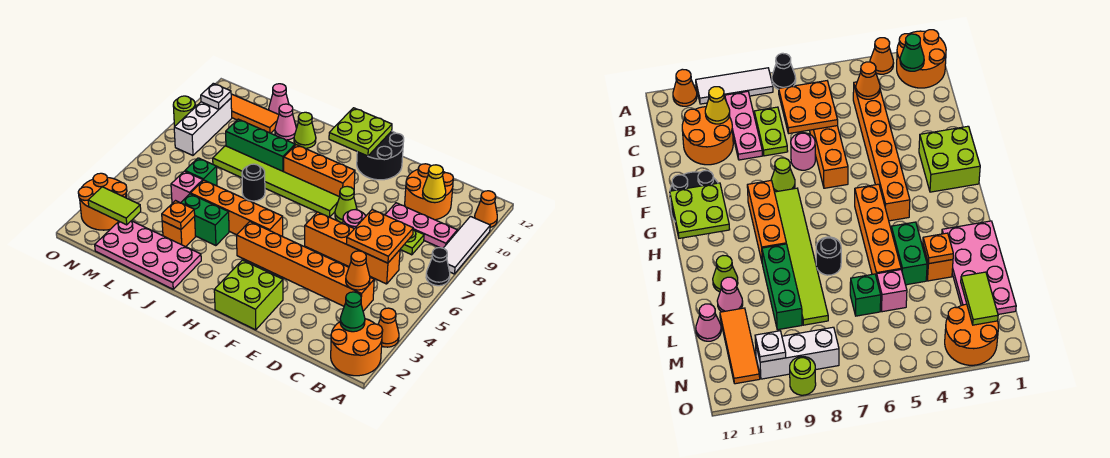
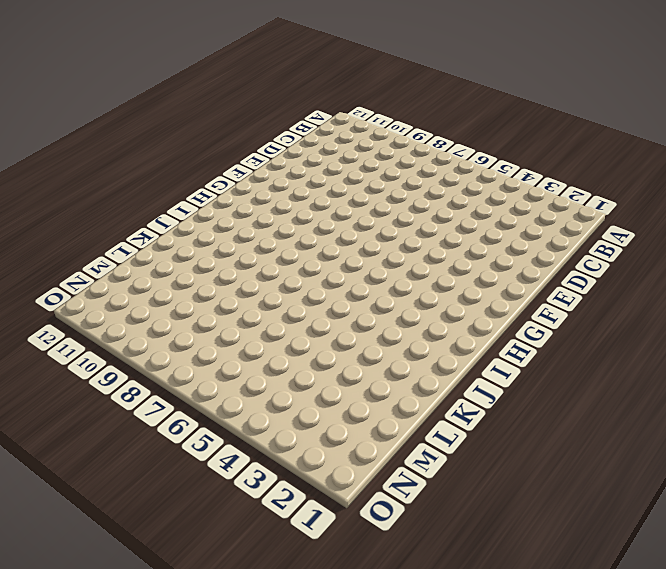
none -> orange 2x2 round brick [331,319,383,376]
none -> orange 1x1 cone [378,308,399,347]
none -> black 1x1 cone [426,248,450,286]
none -> white 1x3 tile [444,216,490,274]

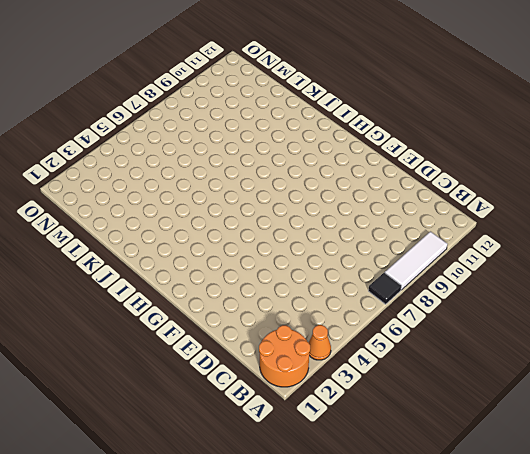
black 1x1 tile [368,273,401,304] -> black 1x1 cone [426,248,450,286]
none -> orange 1x1 cone [475,191,497,228]
none -> pink 1x3 plate [385,203,457,248]
none -> orange 1x6 brick [237,222,374,311]
none -> orange 1x4 brick [305,212,400,284]

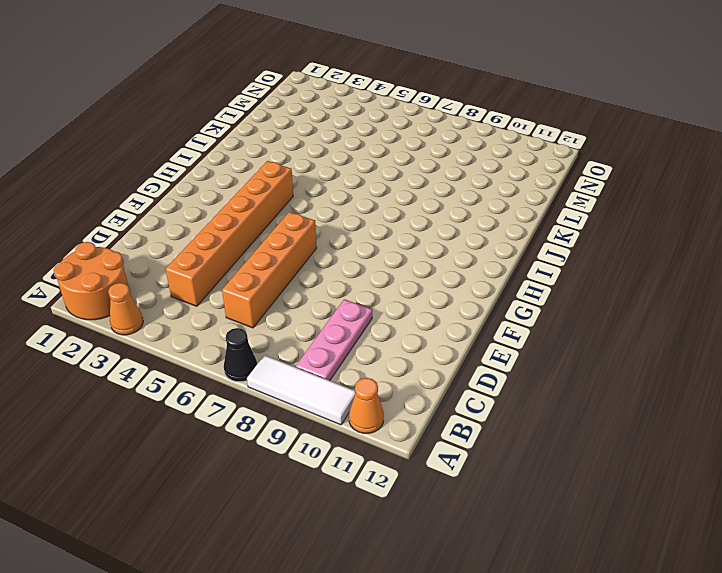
none -> lime 1x2 plate [400,230,424,255]
none -> orange 2x2 round brick [405,164,453,220]
none -> pink 1x1 round brick [343,210,366,229]
none -> lime 2x2 brick [214,260,283,330]

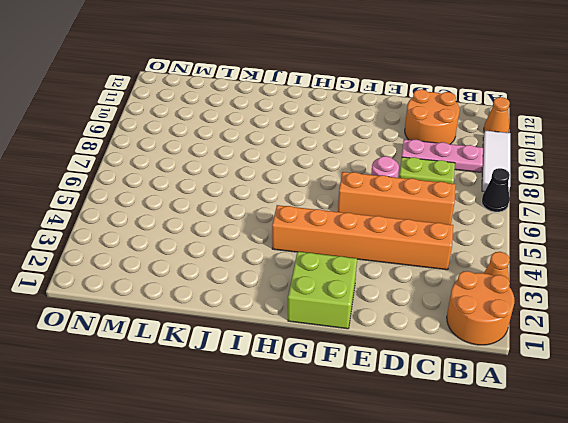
none -> lime 1x1 cone [335,186,357,223]
none -> black 2x2 round brick [357,131,404,180]
none -> lime 1x6 tile [213,146,339,217]
none -> orange 1x3 brick [284,145,355,197]

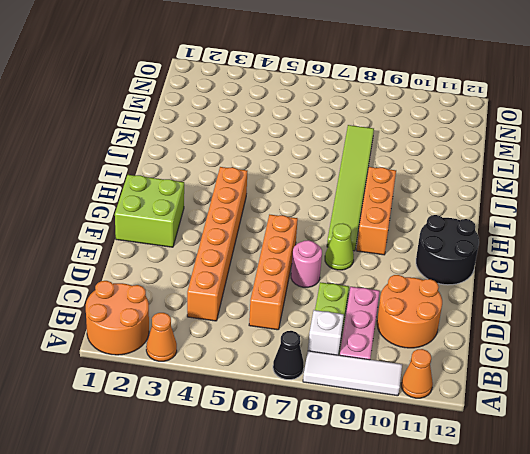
white 1x1 brick [308,310,344,355] -> none
none -> orange 1x4 brick [191,180,283,236]
none -> pink 2x4 plate [95,221,201,289]
none -> green 1x2 brick [181,194,229,246]
none -> black 1x1 round brick [242,164,265,201]

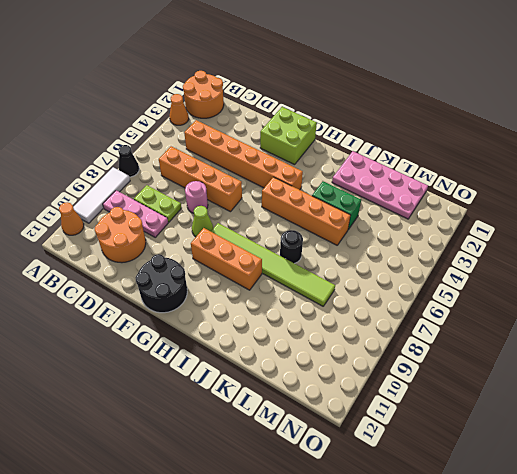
none -> green 1x3 brick [226,119,295,172]
none -> lime 1x1 cone [294,112,316,148]
none -> orange 1x1 brick [162,216,196,247]
none -> pink 1x1 cone [275,104,297,140]

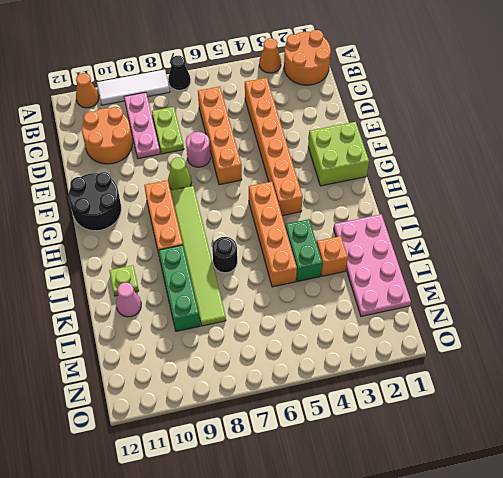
lime 1x1 plate [109,265,139,296] -> lime 1x1 cone [294,112,316,148]
none -> pink 1x1 brick [171,171,203,203]
none -> green 1x1 brick [185,158,217,186]
none -> orange 1x3 tile [231,94,279,133]
none -> pink 1x1 cone [269,84,289,114]

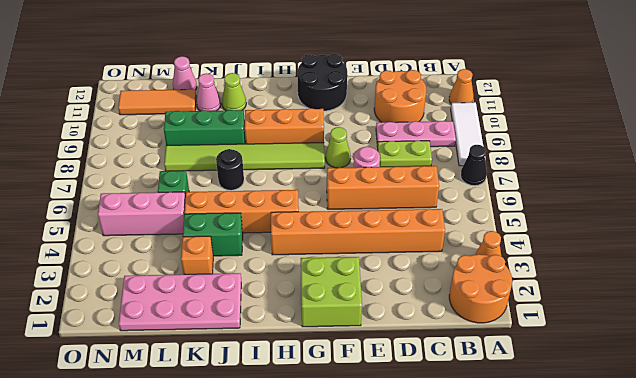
pink 1x3 brick [98,192,186,236] -> pink 1x1 brick [171,171,203,203]
none -> orange 2x2 round brick [78,173,127,230]
none -> white 1x3 brick [174,99,232,155]
none -> lime 1x1 round brick [173,96,195,126]
none -> green 1x1 cone [340,292,365,332]

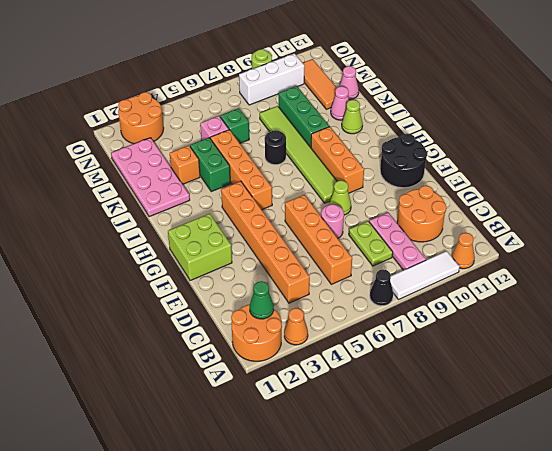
none -> orange 1x1 cone [346,251,370,290]
none -> orange 2x2 plate [346,209,413,263]
none -> yellow 1x1 cone [423,165,446,203]
none -> lime 2x2 plate [329,108,392,156]

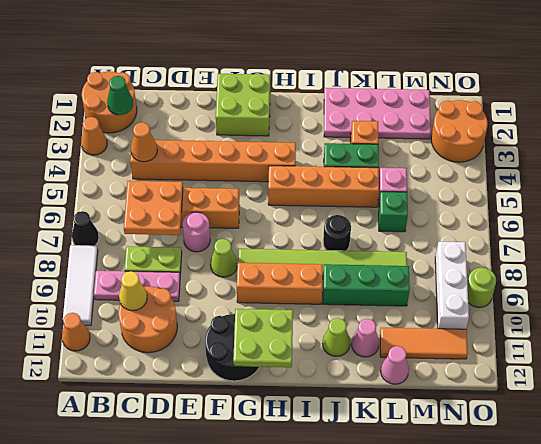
none -> orange 1x1 plate [162,201,195,230]
none -> lime 1x2 tile [88,187,141,225]
none -> white 1x1 plate [201,83,231,109]

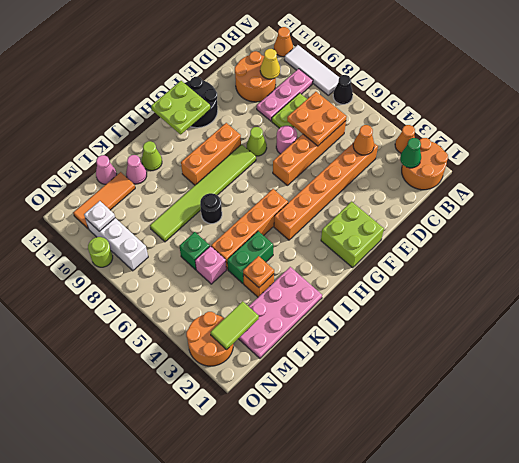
none -> green 1x3 brick [226,119,295,172]

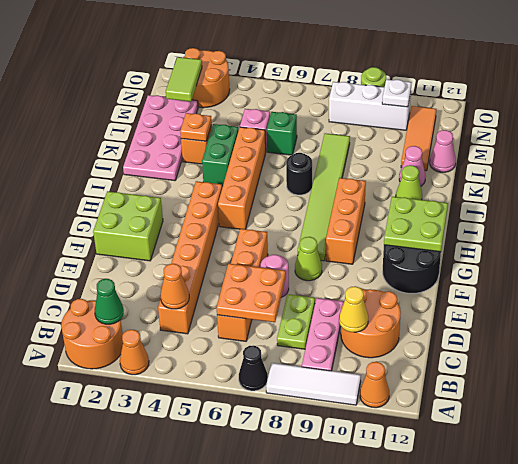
none -> green 1x3 brick [226,119,295,172]

